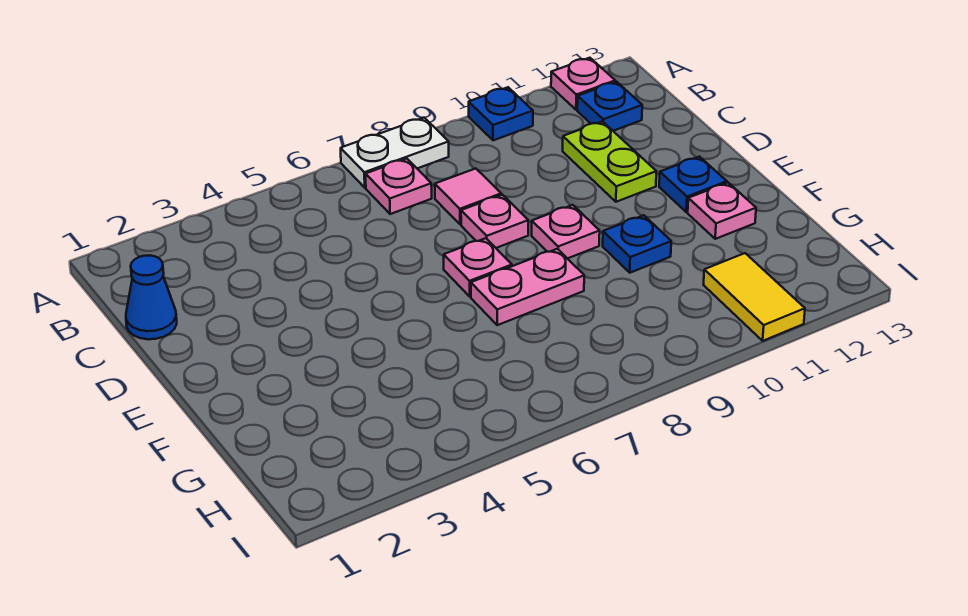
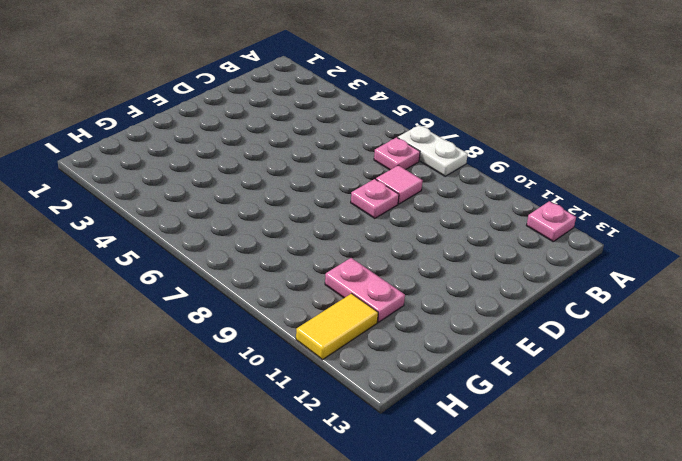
pink 1x2 plate [325,258,405,322] -> pink 1x2 plate moved to [471,249,584,325]
none -> blue 1x1 plate [469,87,533,140]
none -> blue 1x1 plate [577,82,642,131]
none -> blue 1x1 cone [126,255,177,339]

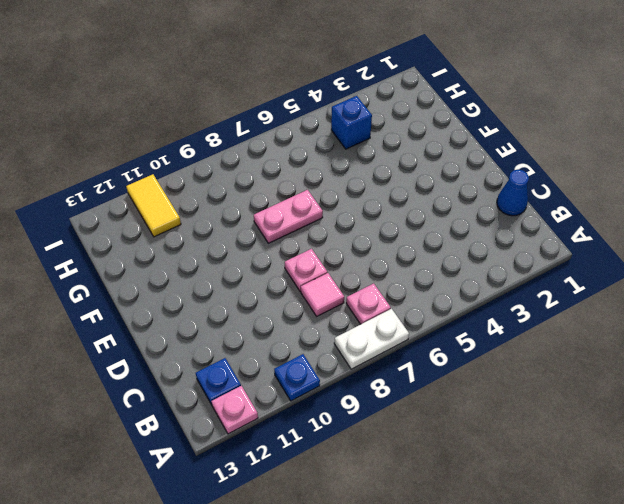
blue 1x1 brick [331,96,372,149] -> none
none -> lime 1x2 plate [563,121,656,202]
none -> pink 1x1 plate [444,238,512,296]
none -> pink 1x1 plate [532,205,600,259]

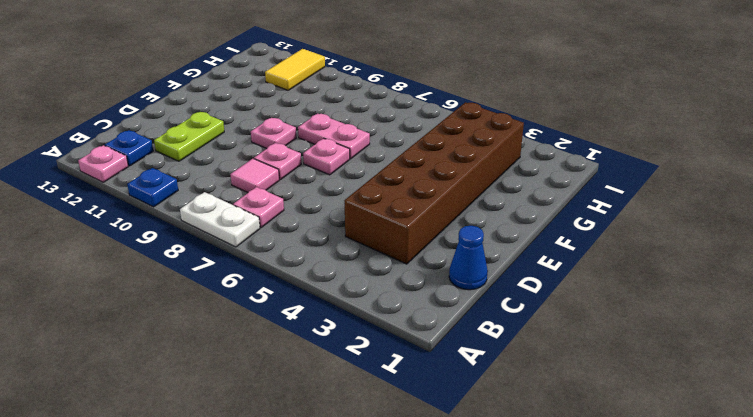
brown 2x6 brick [344,102,524,264] -> none
none -> blue 1x1 plate [659,157,727,212]
none -> blue 1x1 plate [603,215,671,273]
none -> pink 1x1 plate [688,183,756,239]

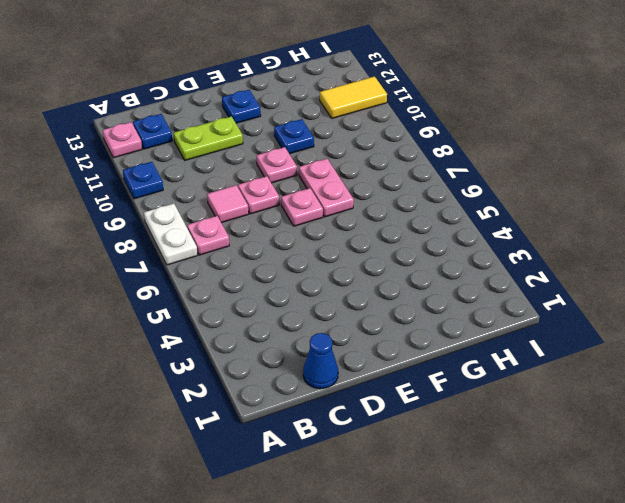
none -> pink 1x1 plate [688,183,756,239]

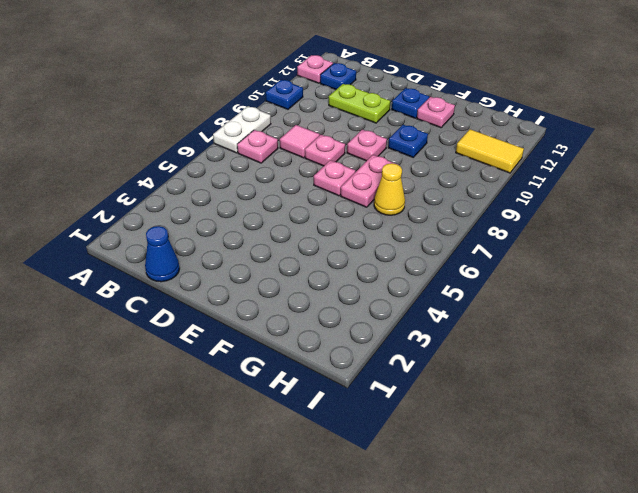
yellow 1x1 cone [374,163,405,215] -> none

